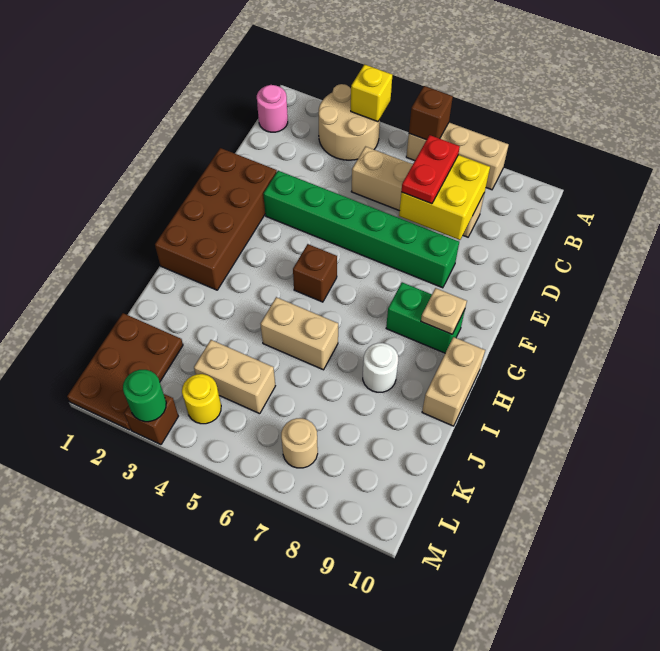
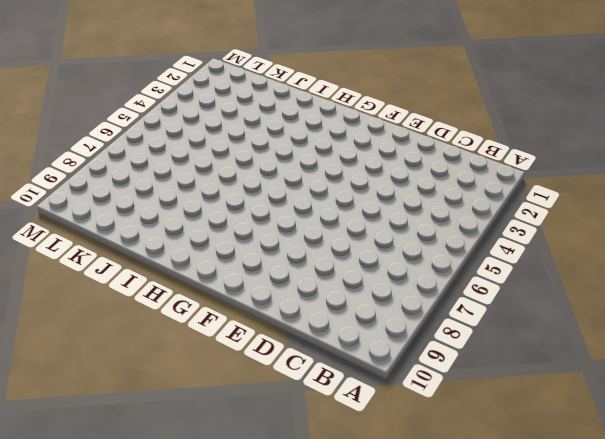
none -> tan 2x2 round brick [318,84,380,160]
none -> tan 1x3 brick [406,123,509,190]
none -> pink 1x1 round brick [257,85,288,132]

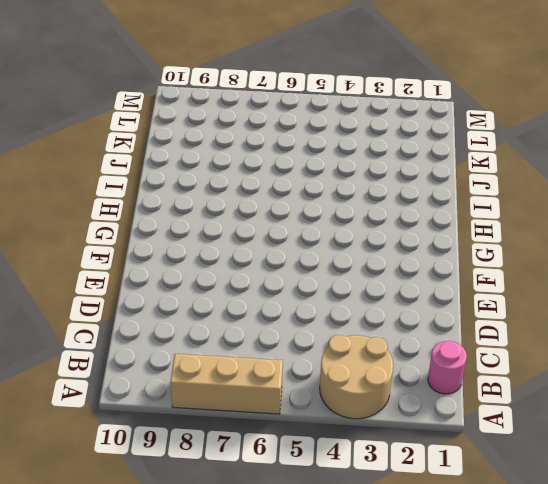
none -> tan 1x4 brick [351,147,484,237]
none -> brown 2x4 brick [155,148,277,290]
none -> green 1x6 brick [264,171,459,288]

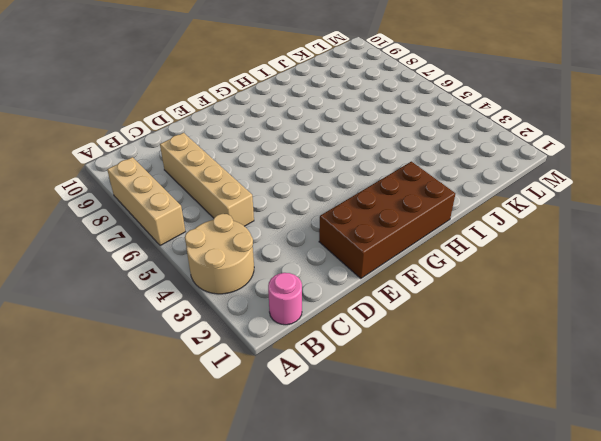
none -> green 1x6 brick [264,171,459,288]
none -> brown 1x1 brick [293,244,337,302]
none -> green 1x2 brick [386,282,465,353]

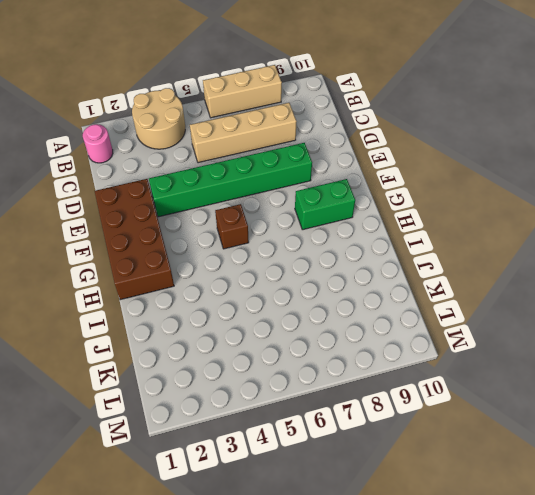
none -> tan 1x2 brick [422,337,485,426]
none -> tan 1x2 brick [261,297,338,370]
none -> white 1x1 round brick [363,343,398,392]

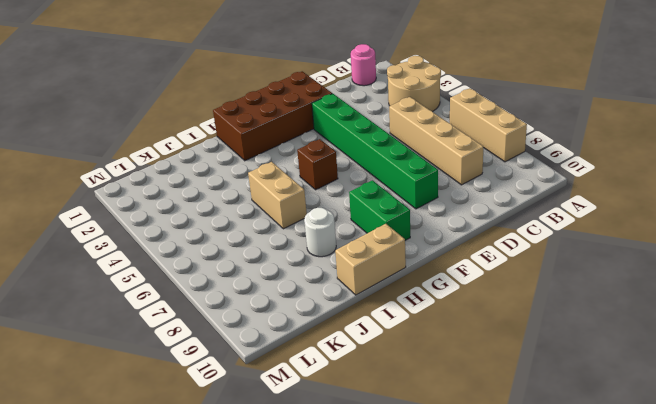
none -> brown 2x3 plate [67,313,183,430]
none -> tan 1x2 brick [194,340,275,414]
none -> yellow 1x1 round brick [182,374,221,424]

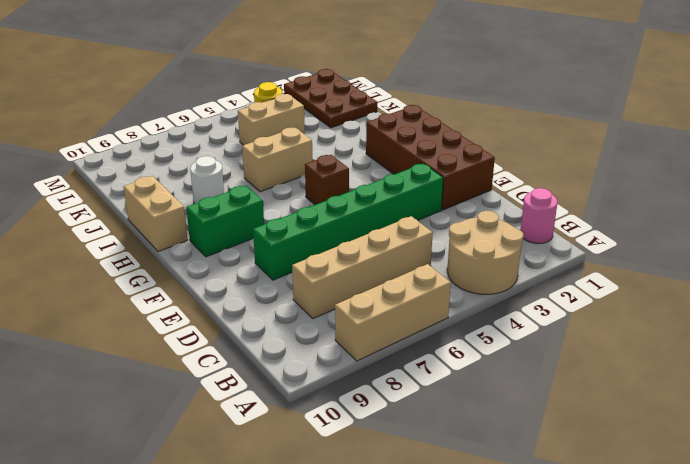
none -> tan 1x1 round brick [281,418,318,468]
none -> brown 1x1 brick [124,394,178,445]
none -> yellow 1x1 brick [351,64,392,122]

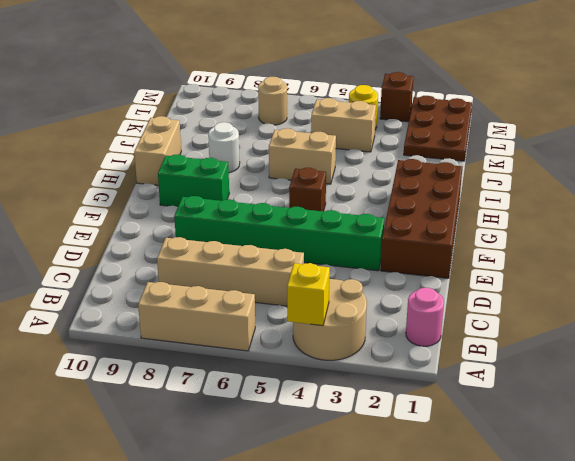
none -> brown 1x1 brick [409,86,453,140]
none -> yellow 2x2 brick [399,155,490,240]
none -> tan 1x1 plate [421,288,467,334]

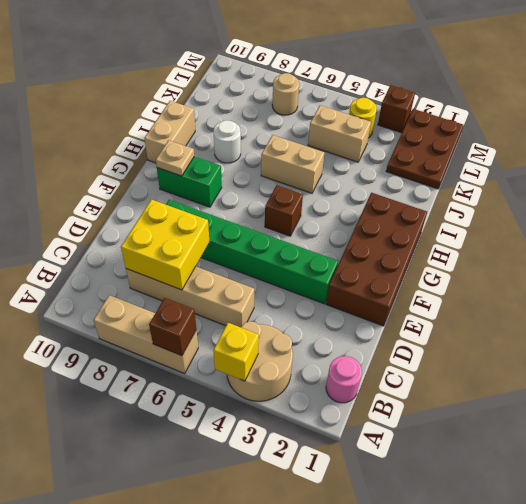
none -> green 1x1 round brick [123,370,166,422]
none -> red 1x2 plate [401,135,460,204]

